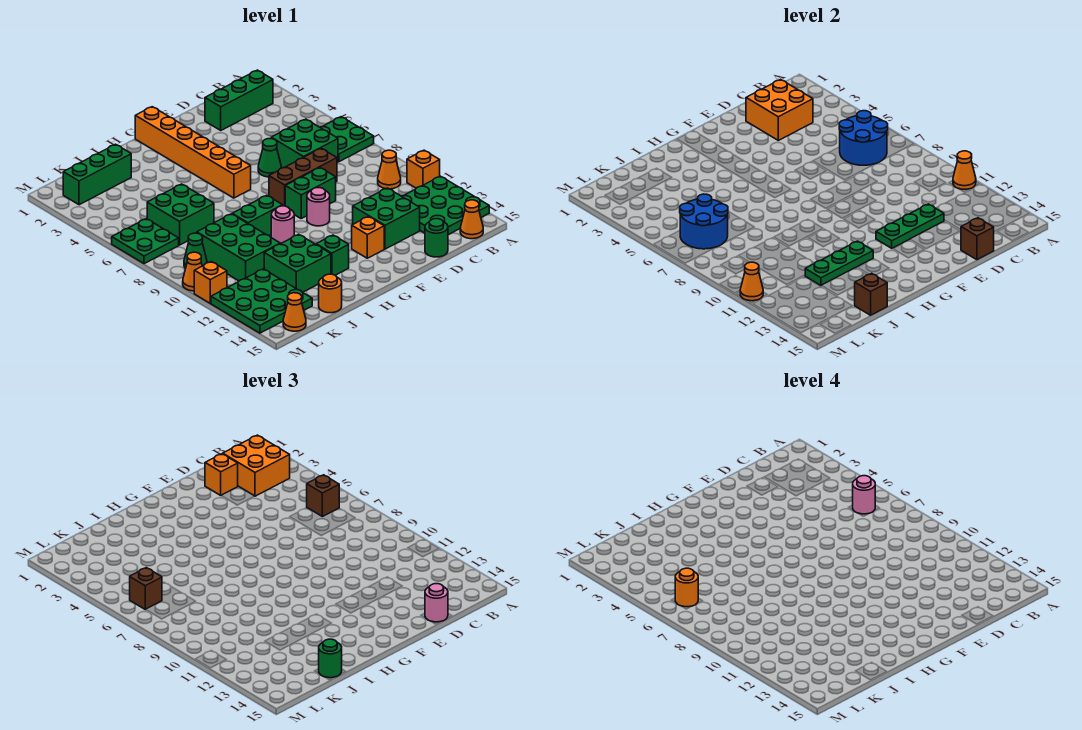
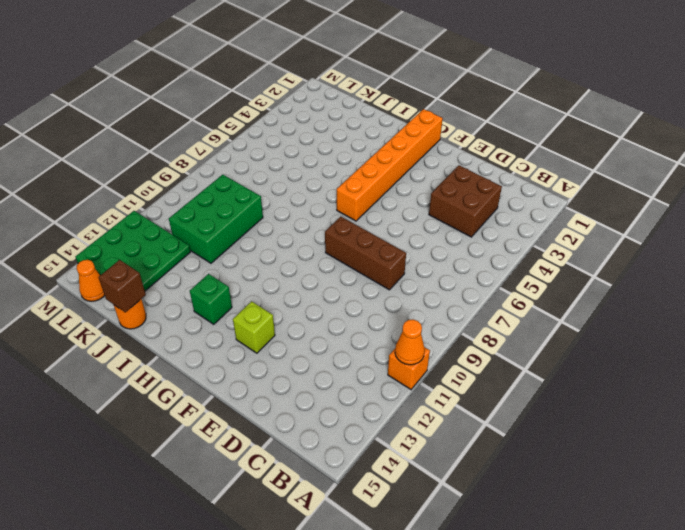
brown 2x2 brick [429,165,502,237] -> none
lime 1x1 brick [233,301,275,353] -> orange 1x1 brick [352,217,384,258]
none -> green 2x2 plate [320,117,374,162]
none -> green 3x3 plate [402,176,489,235]
none -> green 1x3 brick [205,70,273,130]
none -> orange 1x1 cone [378,150,401,189]

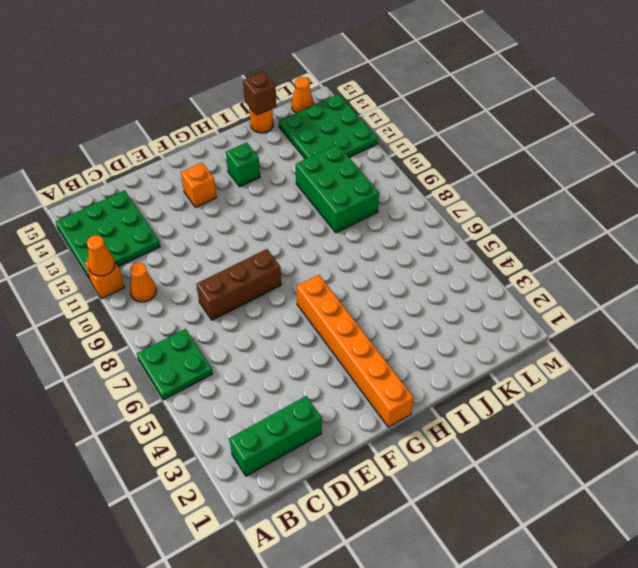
none -> orange 1x1 cone [460,200,483,239]
none -> green 2x2 brick [271,119,338,168]
none -> green 2x2 brick [353,188,420,249]
none -> green 1x1 round brick [425,219,448,257]

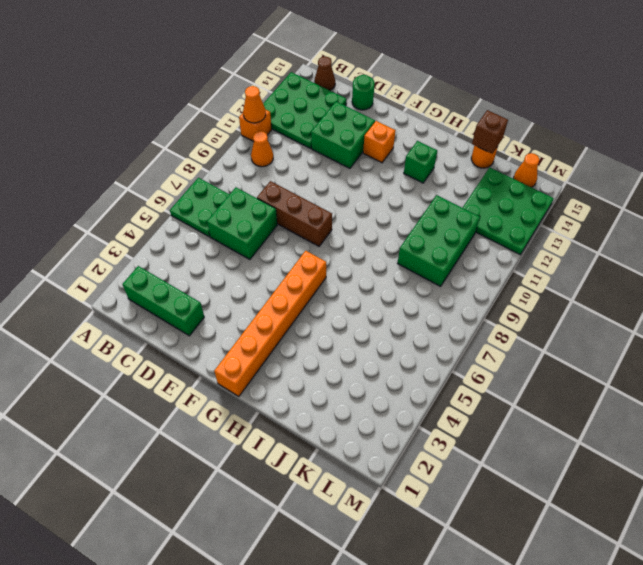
brown 1x1 cone [314,57,335,90] -> orange 1x1 cone [460,200,483,239]
none -> green 1x1 cone [258,139,281,177]
none -> green 1x2 brick [285,168,336,218]
none -> pink 1x1 round brick [307,188,330,226]
none -> green 1x2 brick [232,195,283,235]

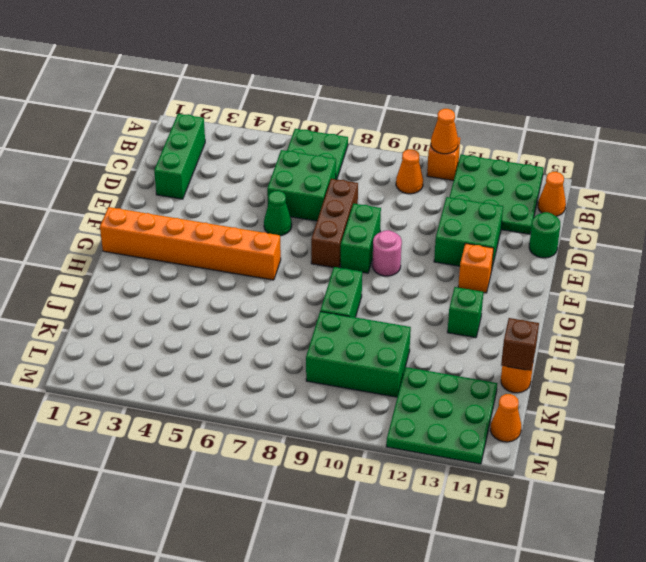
none -> pink 1x1 round brick [271,206,294,244]
none -> green 2x2 brick [264,234,331,292]
none -> green 1x3 brick [63,144,131,205]
none -> green 2x2 brick [147,184,214,245]

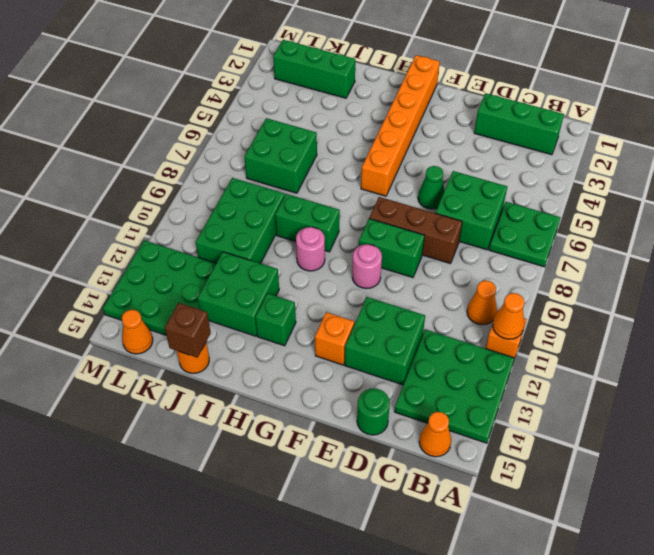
none -> green 2x2 plate [112,219,179,264]
none -> green 1x1 cone [184,233,207,268]
none -> orange 1x1 cone [183,252,202,291]
none -> orange 1x1 brick [194,262,227,303]

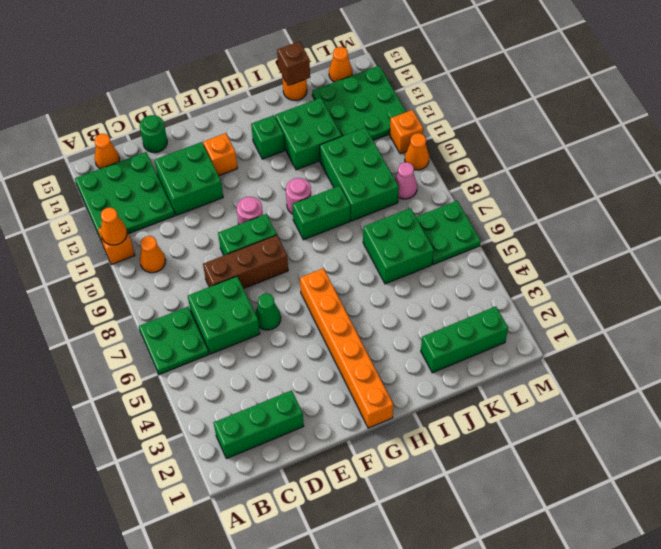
pink 1x1 cone [395,162,417,199] -> green 1x1 cone [184,233,207,268]
none -> blue 2x2 round brick [839,111,888,165]
none -> orange 2x2 brick [746,79,813,140]
none -> green 1x3 plate [876,204,944,248]
none -> brown 1x1 brick [961,218,994,260]

